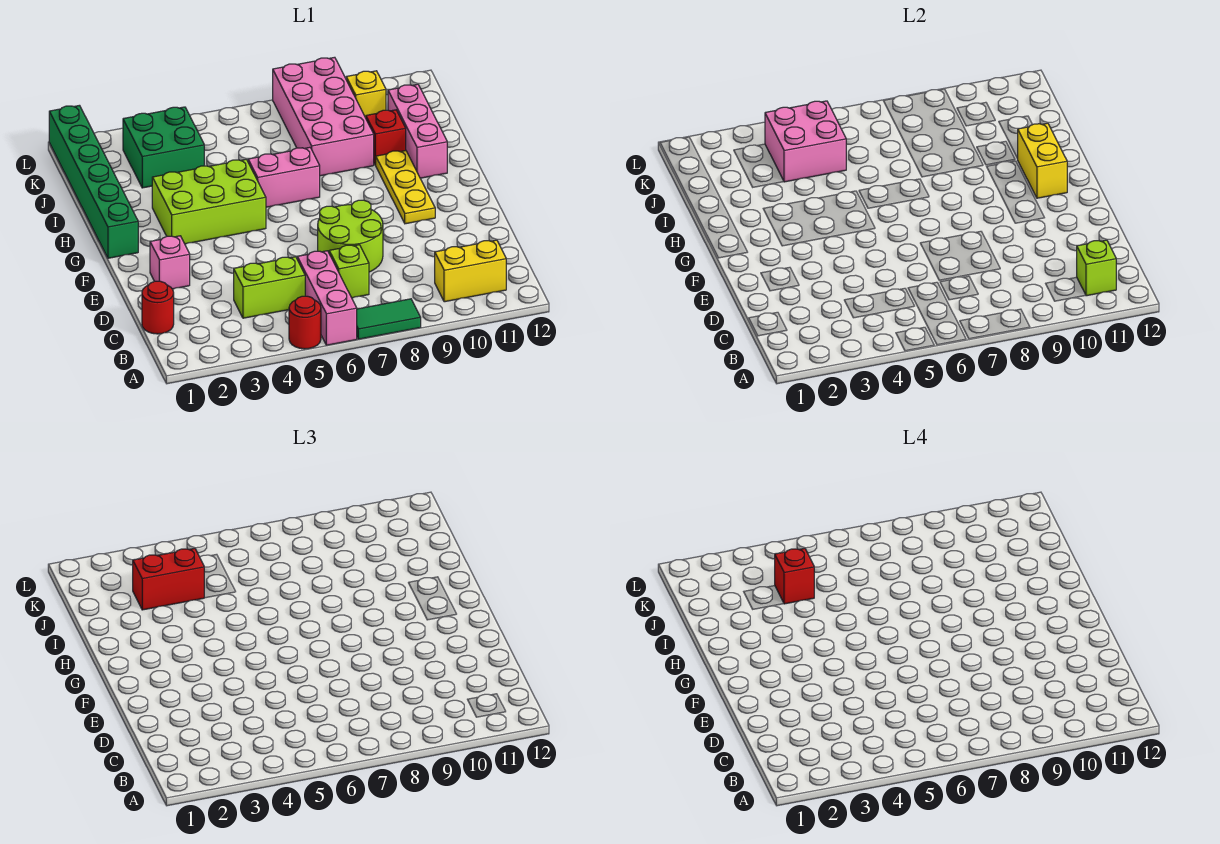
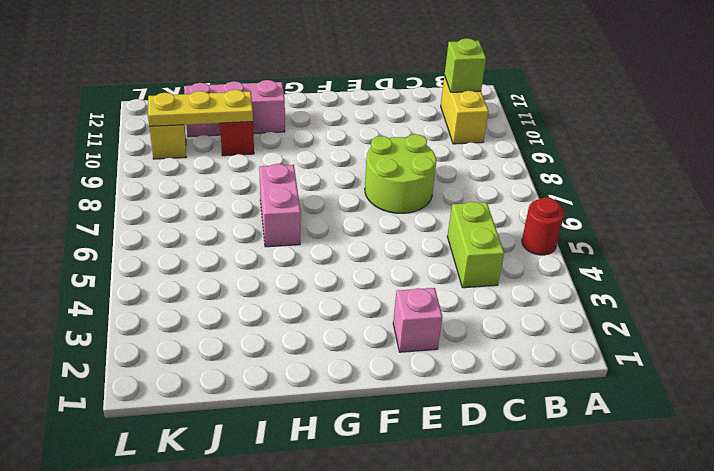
yellow 1x3 plate [148,90,253,126] -> yellow 1x3 plate moved to [376,151,435,224]
none -> pink 1x3 brick [297,251,357,345]
none -> green 1x2 tile [357,299,421,339]
none -> red 1x1 round brick [142,281,174,334]

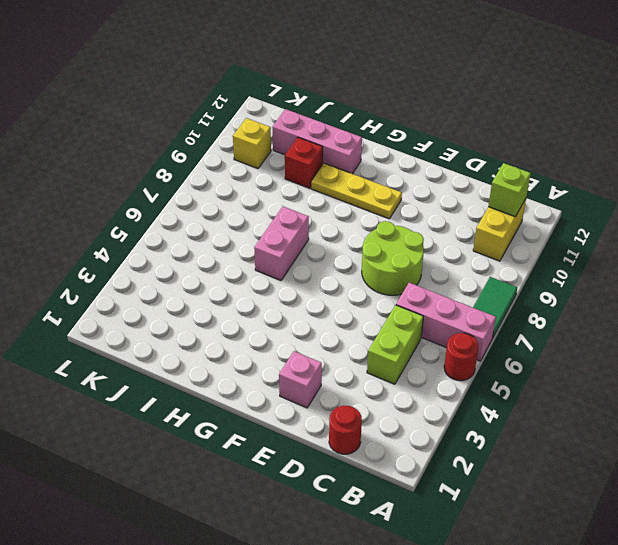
none -> lime 1x1 brick [329,245,369,298]
none -> green 1x6 brick [49,105,138,258]
none -> lime 2x3 brick [152,159,266,244]

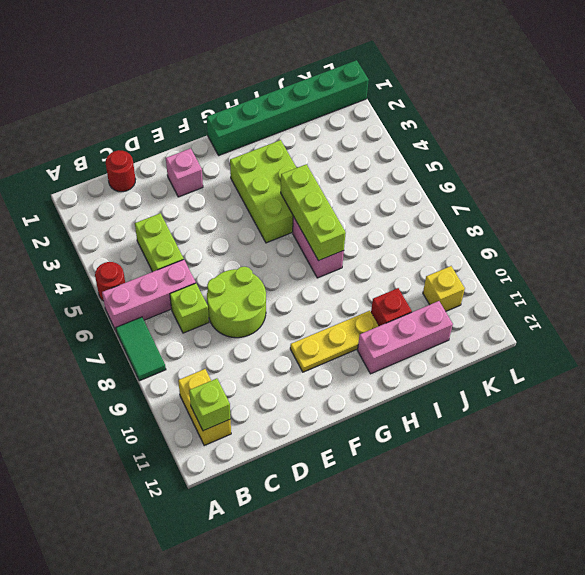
lime 1x3 brick [281,164,346,261] -> none
none -> pink 2x4 brick [273,57,374,176]
none -> green 2x2 brick [123,107,204,188]
none -> yellow 1x2 brick [1017,123,1067,198]

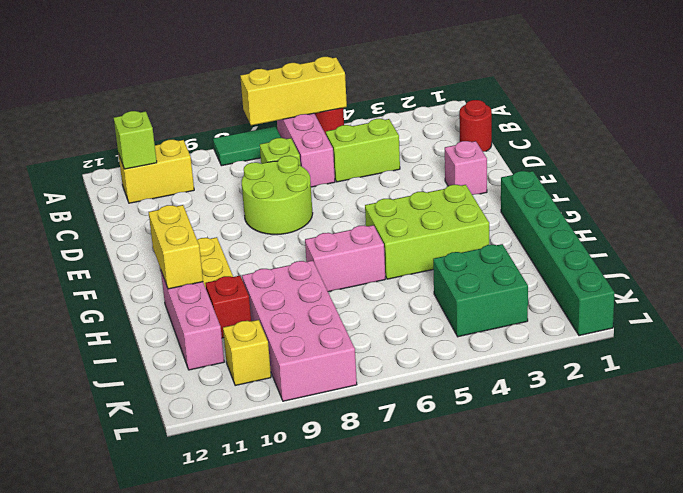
yellow 1x3 brick [240,57,347,125] -> none
none -> pink 2x2 brick [765,101,846,182]
none -> red 1x2 brick [133,548,204,610]
none -> red 1x1 brick [775,548,814,604]

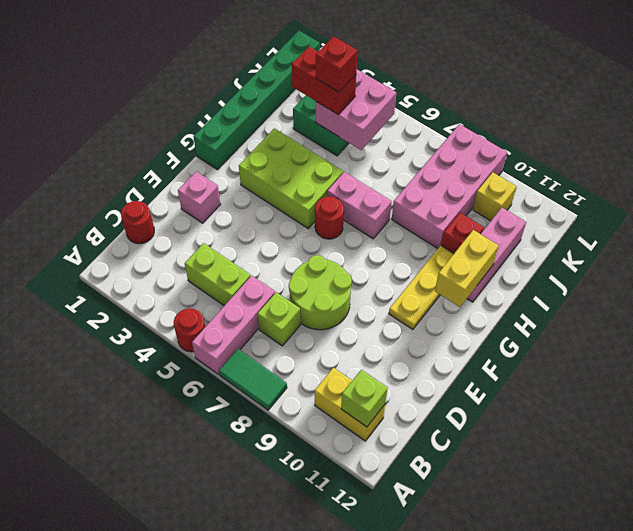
red 1x1 round brick [315,196,344,239] -> none

